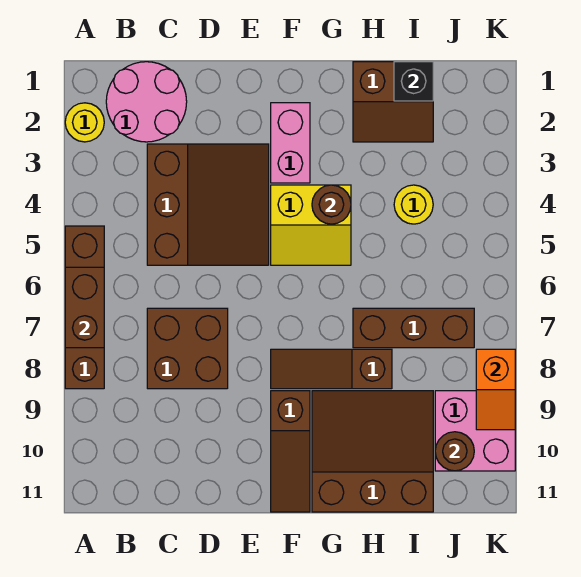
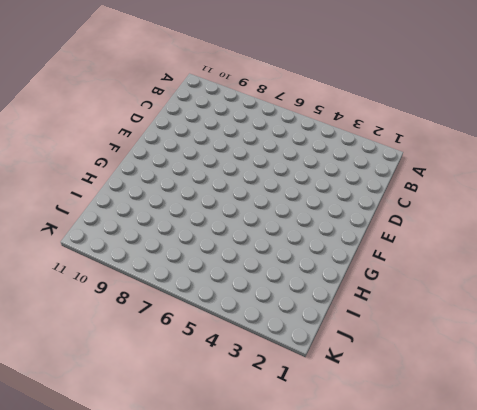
none -> yellow 1x1 round brick [65,103,104,142]
none -> brown 1x4 brick [65,226,104,389]
none -> pink 2x2 round brick [106,62,187,142]

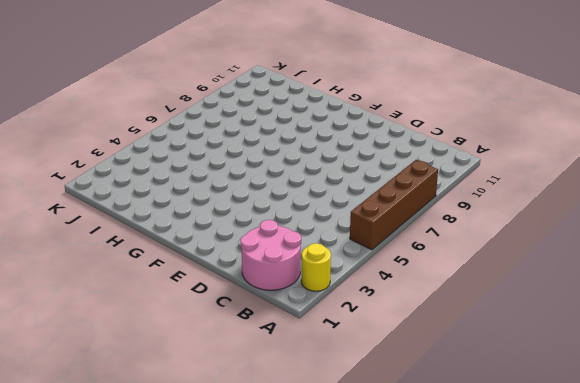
none -> brown 3x3 slope [147,144,269,265]
none -> brown 2x2 brick [147,308,228,389]
none -> pink 1x2 brick [271,103,310,183]

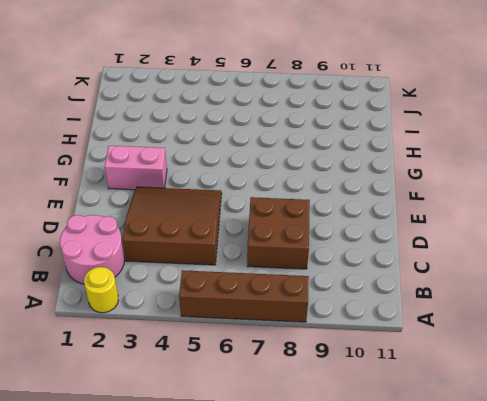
none -> yellow 2x2 slope [271,185,351,265]
none -> brown 1x3 slope [271,349,392,389]
none -> brown 1x3 slope [271,391,310,512]

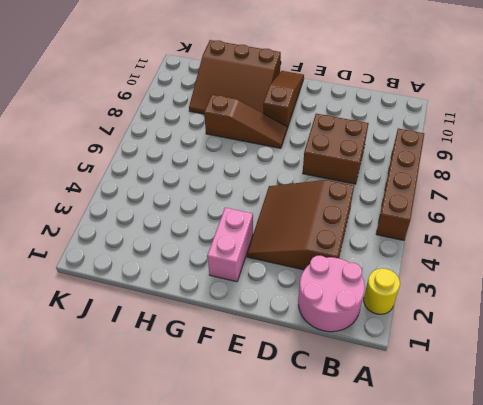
none -> yellow 2x2 slope [271,185,351,265]
none -> brown 2x2 slope [353,62,433,142]
none -> brown 1x3 brick [353,308,474,348]

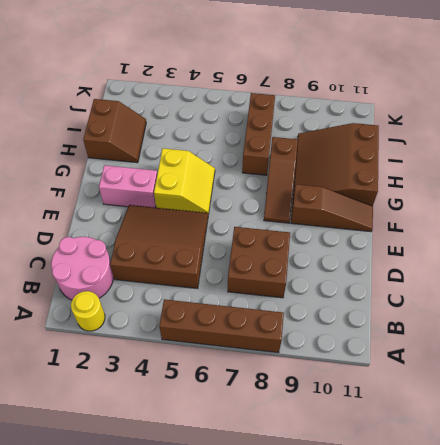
none -> yellow 1x1 round brick [394,185,433,224]
none -> pink 2x2 brick [435,391,515,471]
none -> brown 1x2 brick [65,267,104,348]

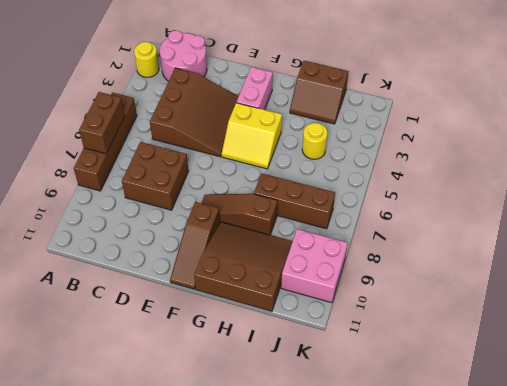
none -> brown 1x1 round brick [312,185,351,224]
none -> black 1x1 brick [394,62,433,101]
none -> brown 1x1 round brick [435,432,474,471]

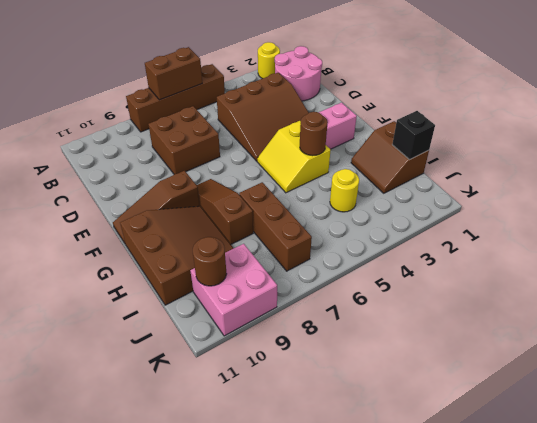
none -> orange 1x2 slope [476,349,515,430]

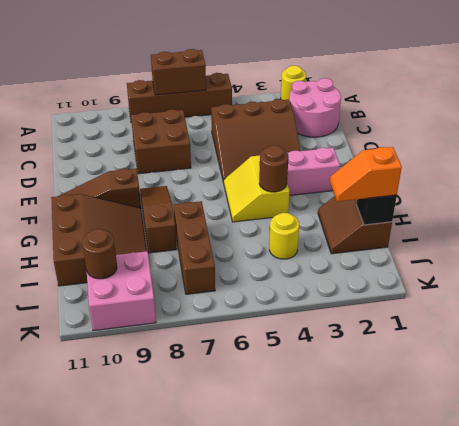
orange 1x2 slope [330,147,402,202] -> orange 1x2 slope moved to [476,349,515,430]

